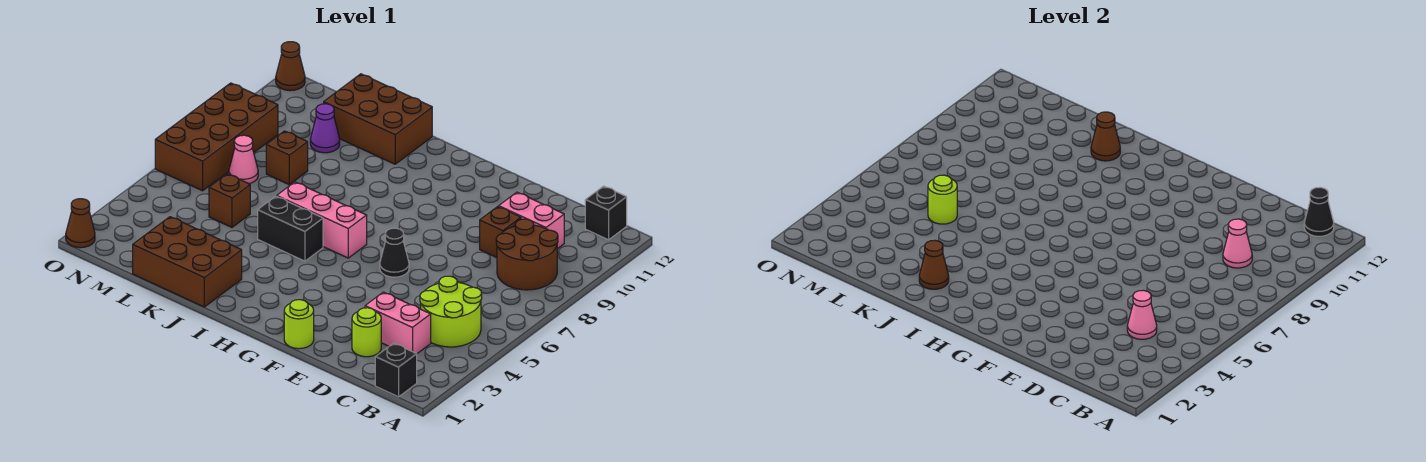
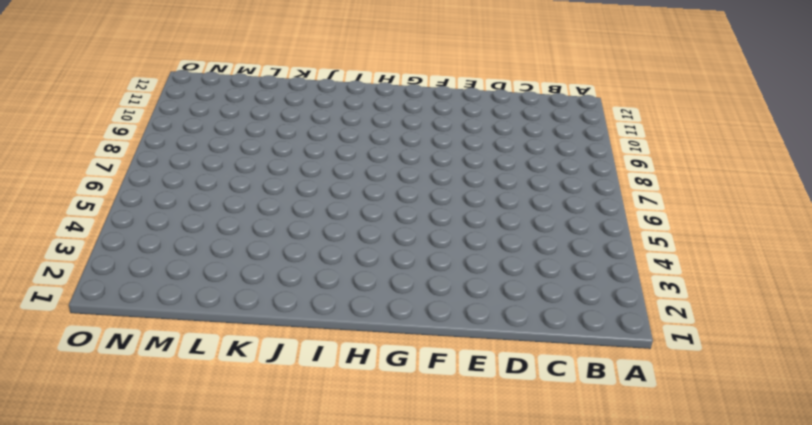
none -> black 1x1 brick [375,343,417,397]
none -> lime 2x2 round brick [420,276,482,347]
none -> brown 2x2 round brick [496,219,558,290]

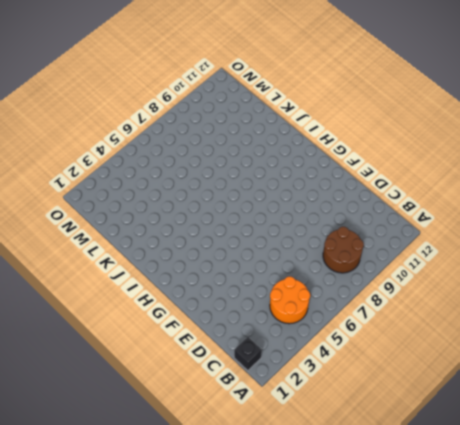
orange 2x2 round brick [270,277,310,324] -> lime 2x2 round brick [420,276,482,347]
none -> black 1x1 brick [585,186,627,240]
none -> pink 1x2 brick [365,292,431,354]
none -> pink 1x2 brick [499,192,564,249]

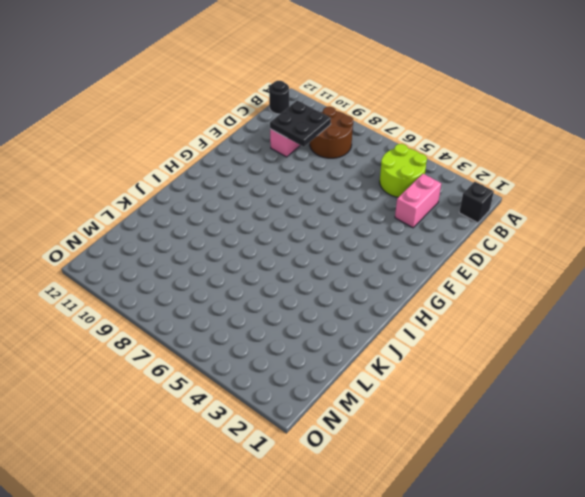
black 1x1 round brick [269,81,289,114] -> black 1x1 brick [585,186,627,240]
black 2x2 plate [270,100,331,147] -> pink 1x1 cone [1223,219,1252,268]
none -> lime 1x1 round brick [352,308,381,357]
none -> brown 1x1 brick [480,207,521,257]
none -> lime 1x1 round brick [284,300,314,349]

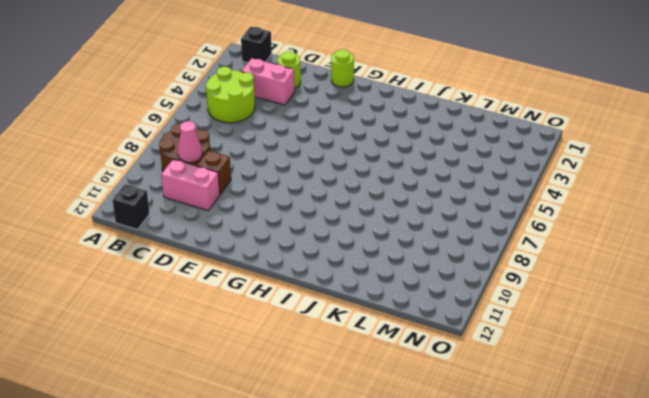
none -> black 1x1 cone [380,228,409,277]
none -> pink 1x3 brick [277,182,367,258]
none -> black 1x2 brick [258,196,323,261]

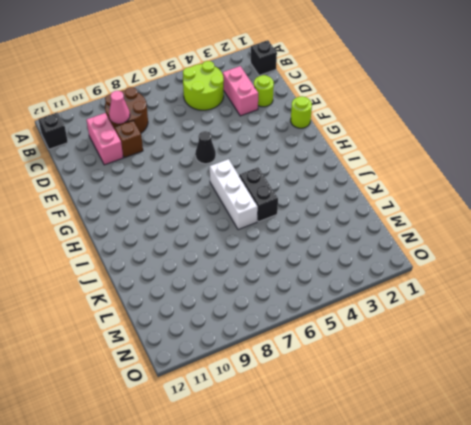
white 1x3 brick [210,159,258,230] -> pink 1x3 brick [277,182,367,258]
none -> brown 2x3 brick [133,217,242,307]
none -> brown 2x3 brick [324,74,432,164]
none -> brown 1x1 brick [209,174,250,227]

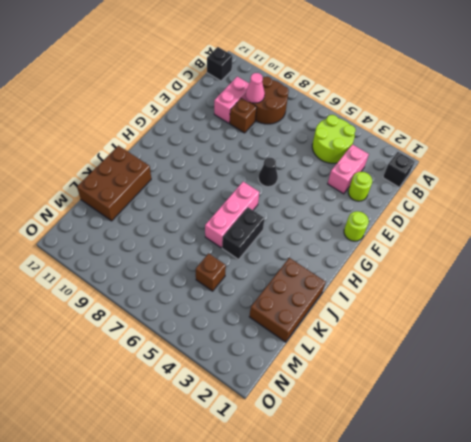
none -> brown 1x1 brick [266,131,308,185]
none -> purple 1x1 cone [310,104,340,153]
none -> pink 1x1 cone [229,135,258,184]

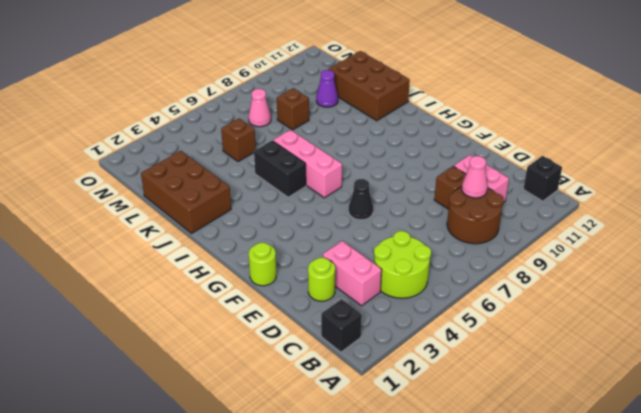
none -> brown 2x4 brick [155,83,278,191]
none -> brown 1x1 cone [66,199,95,248]
none -> brown 1x1 cone [276,42,305,91]

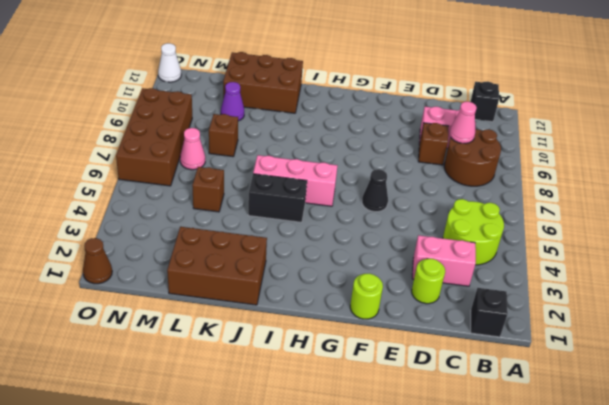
white 1x1 cone [158,43,181,82] -> brown 1x1 cone [276,42,305,91]
none -> black 1x1 cone [1304,187,1334,236]
none -> pink 1x1 cone [1127,290,1157,339]
none -> brown 1x1 cone [919,240,949,289]

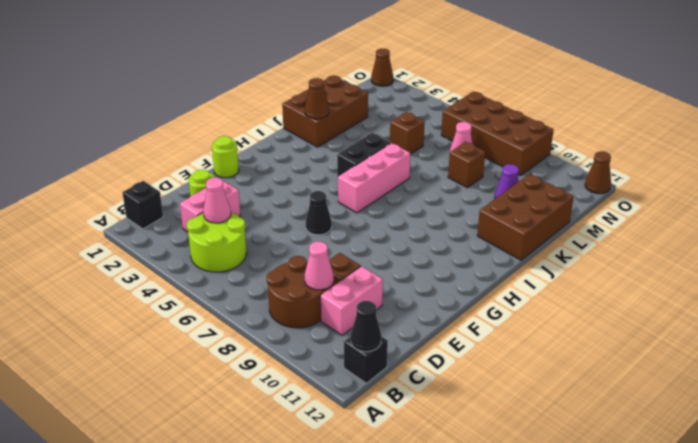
none -> brown 1x1 cone [1091,112,1120,161]
none -> lime 1x1 round brick [928,175,957,224]

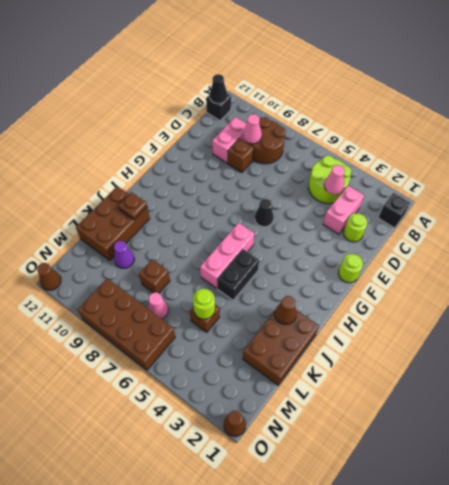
brown 1x1 plate [118,192,147,220] -> brown 1x1 cone [1091,112,1120,161]

